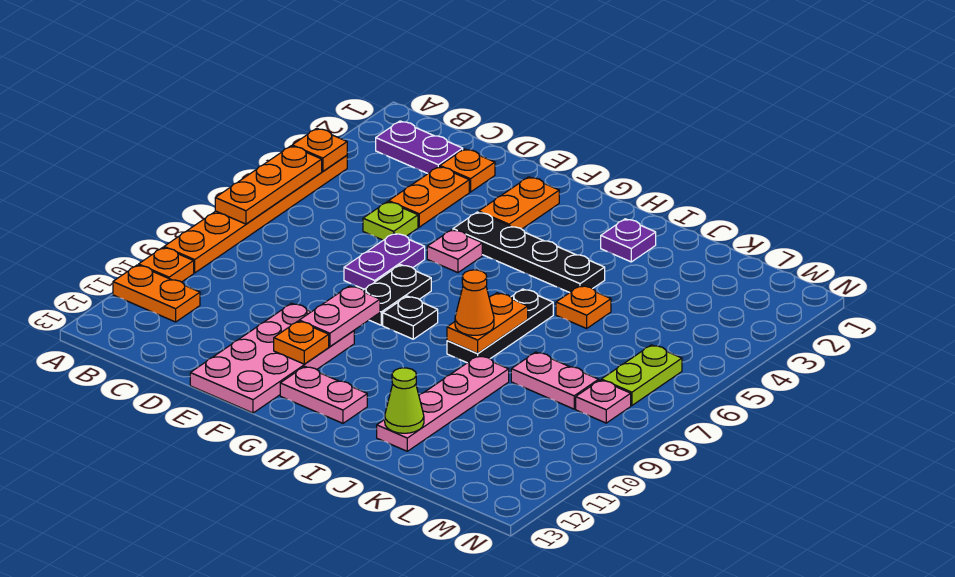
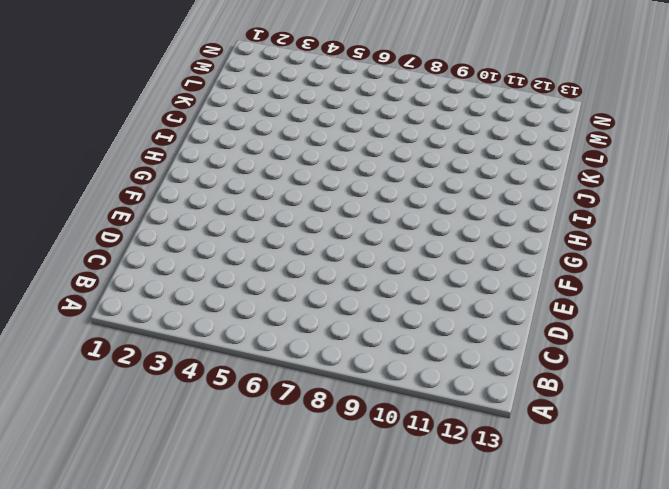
none -> orange 1x6 plate [164,155,347,273]
none -> orange 1x1 plate [139,248,194,282]
none -> orange 1x2 plate [113,265,200,322]

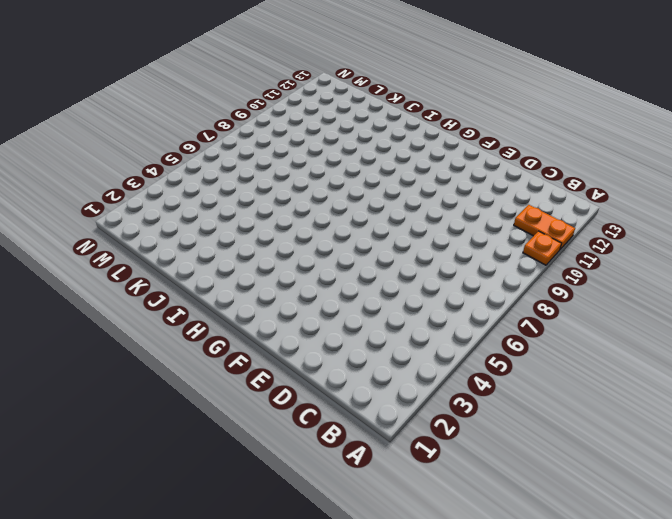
none -> orange 1x6 plate [164,155,347,273]
none -> purple 1x2 plate [376,121,463,173]
none -> orange 1x1 plate [440,149,495,192]

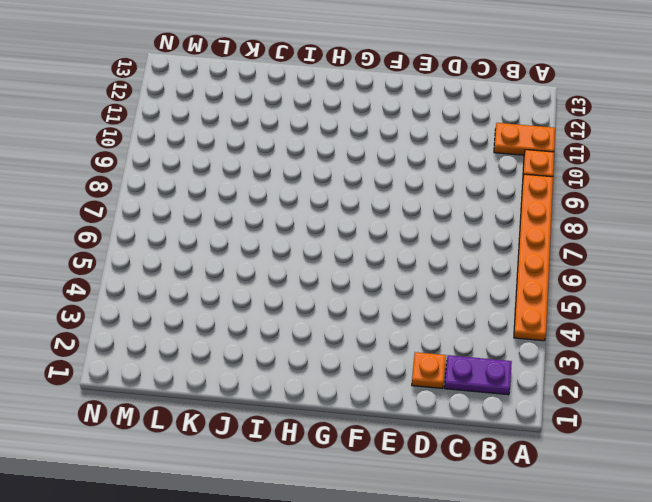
none -> orange 1x2 plate [389,166,469,227]
none -> lime 1x1 plate [363,202,418,240]
none -> purple 1x2 plate [344,233,425,289]

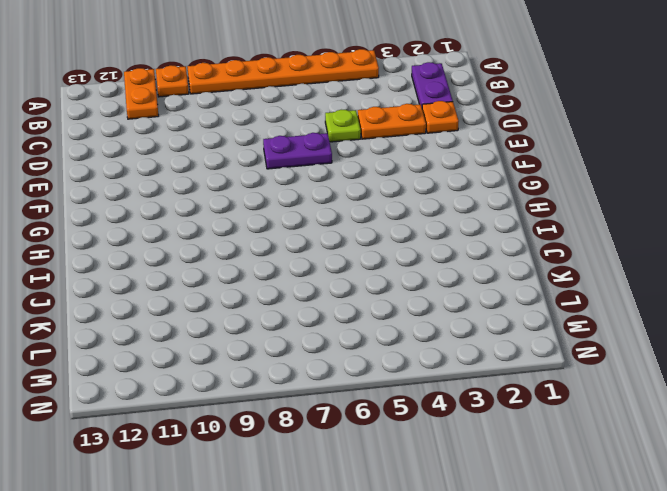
none -> pink 2x4 plate [190,303,354,413]
none -> orange 1x2 plate [479,177,559,229]
none -> black 1x4 plate [453,212,605,293]

